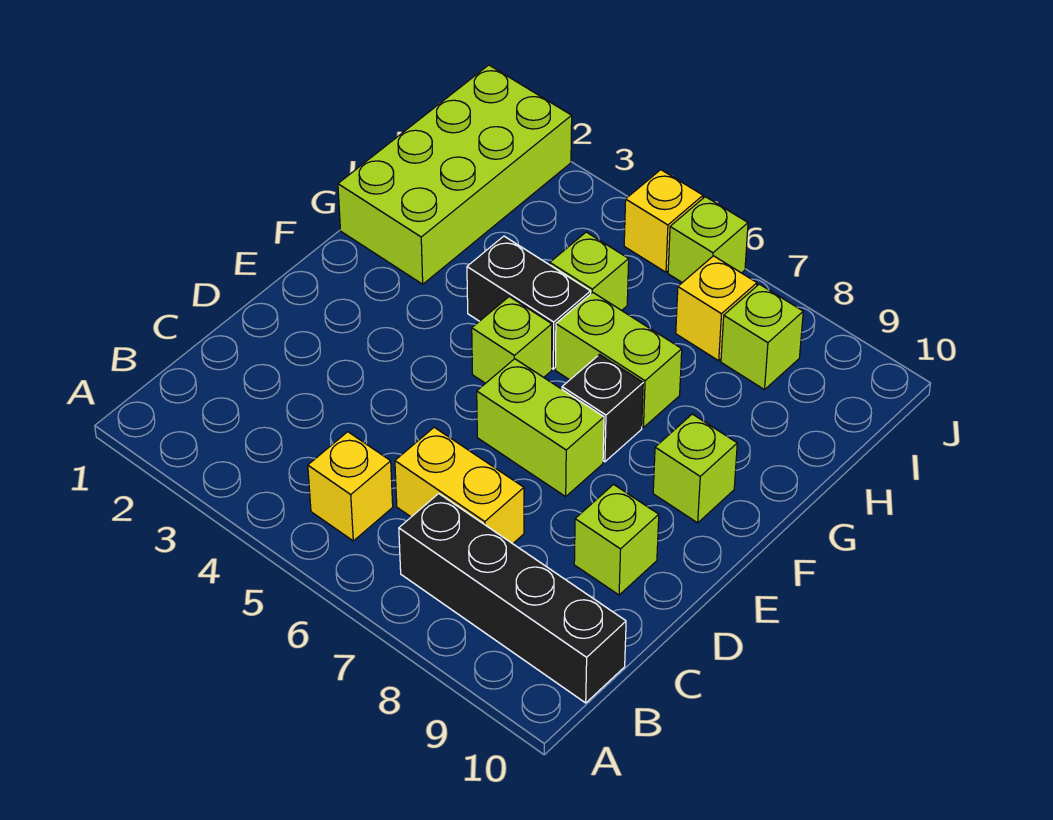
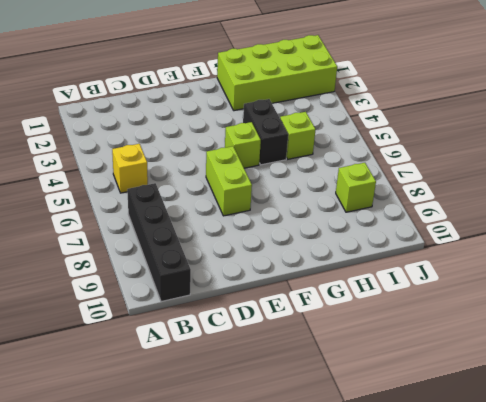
none -> yellow 1x2 brick [395,427,524,544]
none -> lime 1x1 brick [574,485,659,595]
none -> black 1x1 brick [562,355,643,462]

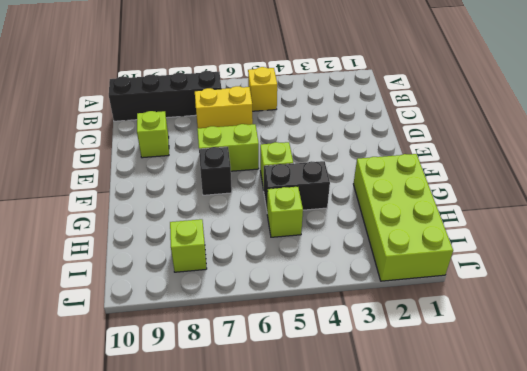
none -> lime 1x1 brick [653,414,737,523]
none -> lime 1x2 brick [555,292,682,427]
none -> yellow 1x1 brick [676,256,757,361]

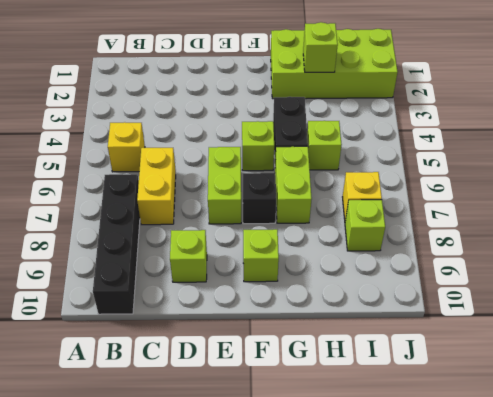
lime 1x1 brick [303,22,338,72] -> lime 1x1 brick moved to [668,197,748,283]
none -> yellow 1x1 brick [624,170,703,272]

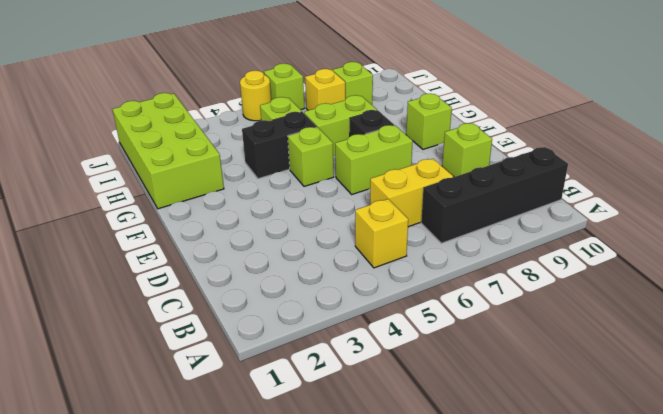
yellow 1x1 round brick [240,71,271,121] -> yellow 1x1 brick [624,170,703,272]

